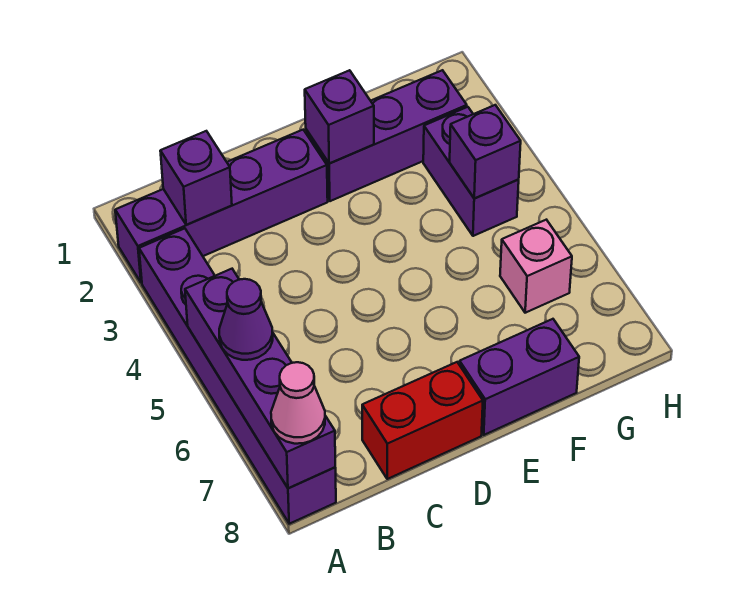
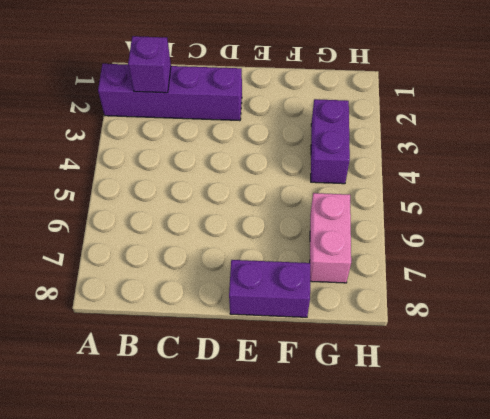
pink 1x2 brick [310,193,351,283] -> pink 1x1 brick [500,220,572,313]
none -> purple 1x6 brick [139,228,336,524]
none -> red 1x2 brick [362,362,483,479]
none -> purple 1x3 brick [306,70,467,201]

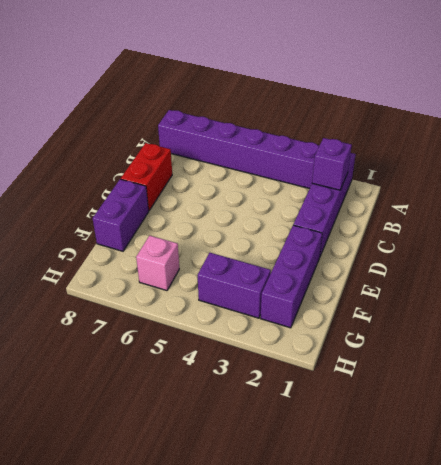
none -> purple 1x4 brick [185,269,335,488]
none -> purple 1x1 brick [305,70,374,163]
none -> purple 1x1 brick [450,105,521,198]

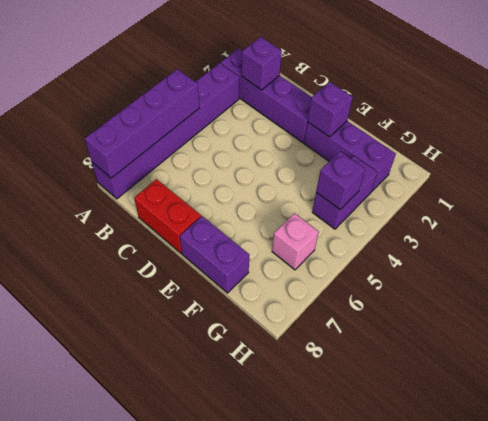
none -> purple 1x1 cone [219,279,273,360]
none -> pink 1x1 cone [271,362,325,444]

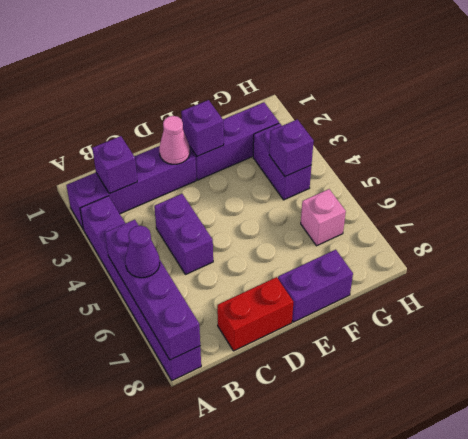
purple 1x2 brick [154,194,213,275] -> none
pink 1x1 cone [159,116,190,164] -> pink 1x1 cone moved to [271,362,325,444]

